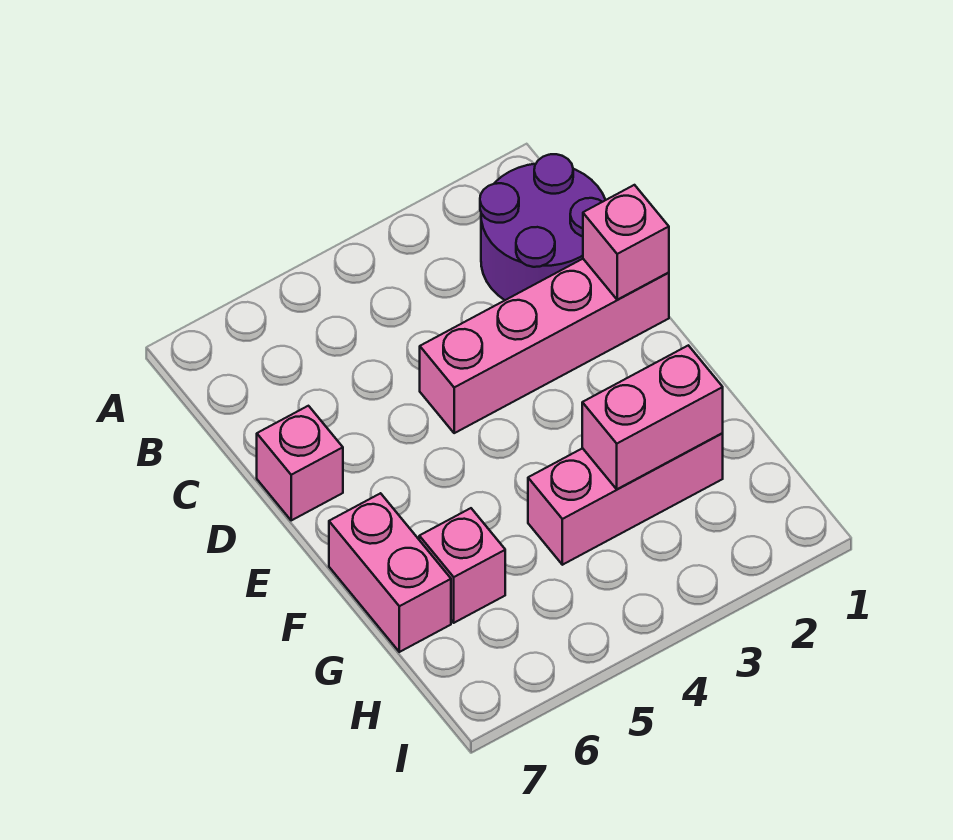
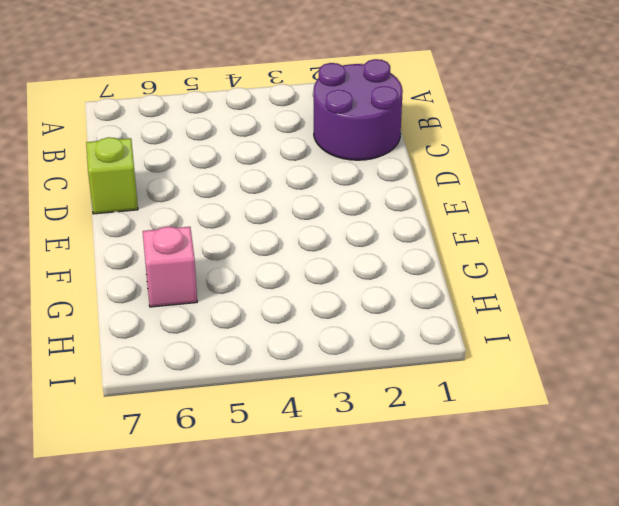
lime 1x1 brick [86,137,138,214] -> pink 1x1 brick [257,406,343,520]
none -> pink 1x4 brick [420,259,669,433]
none -> pink 1x2 brick [329,493,451,652]

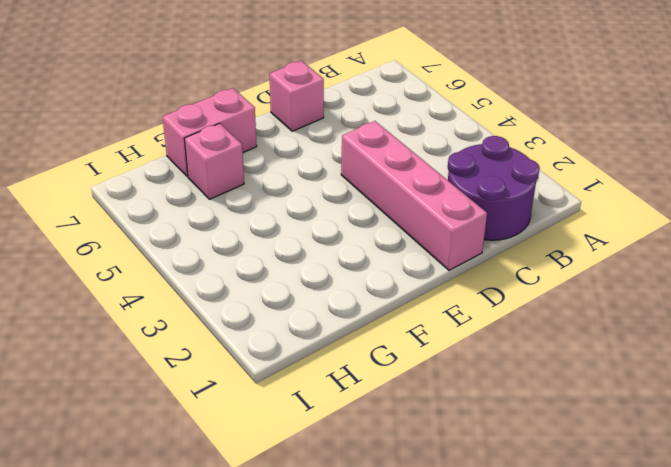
none -> pink 1x3 brick [528,433,723,565]
none -> pink 1x1 brick [583,185,669,300]

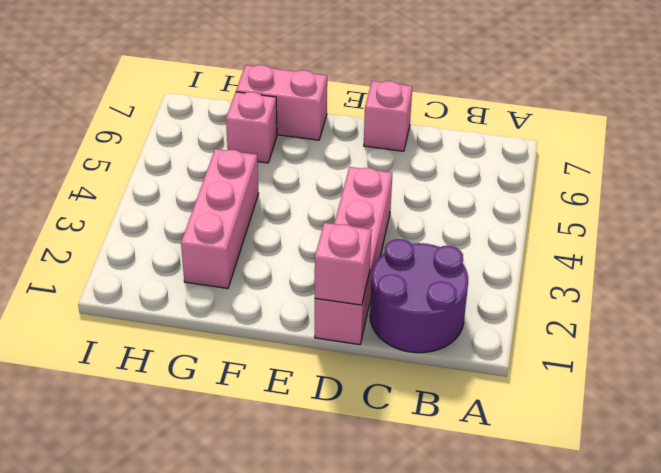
none -> pink 1x2 brick [582,345,723,489]

